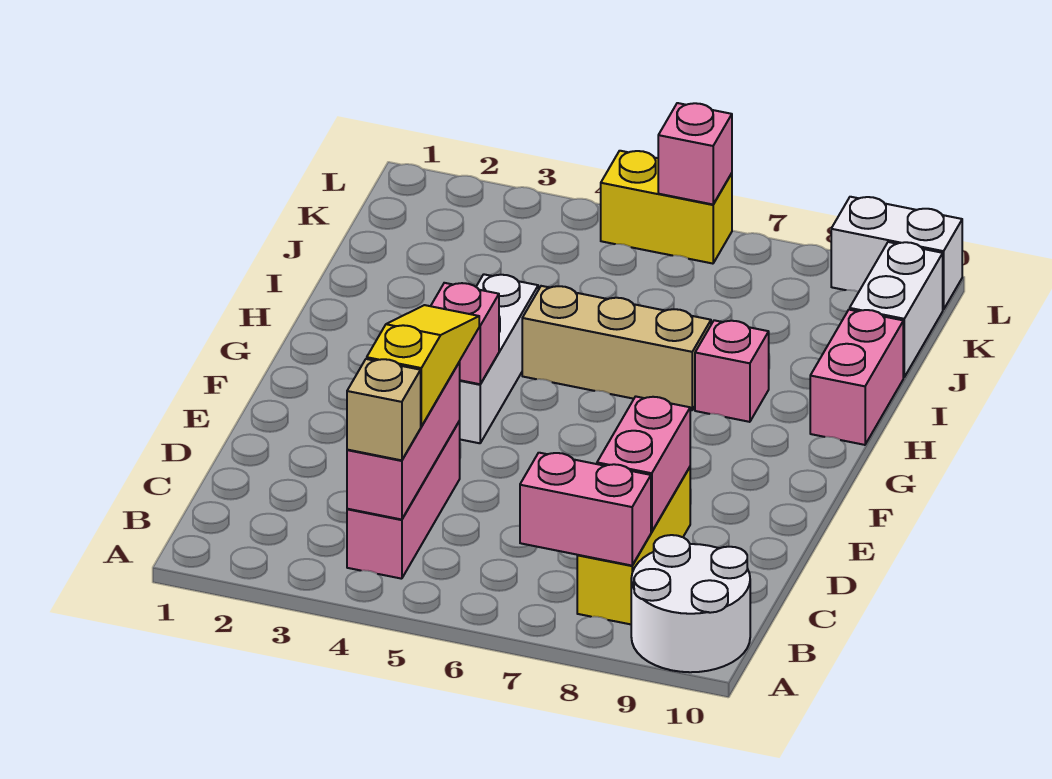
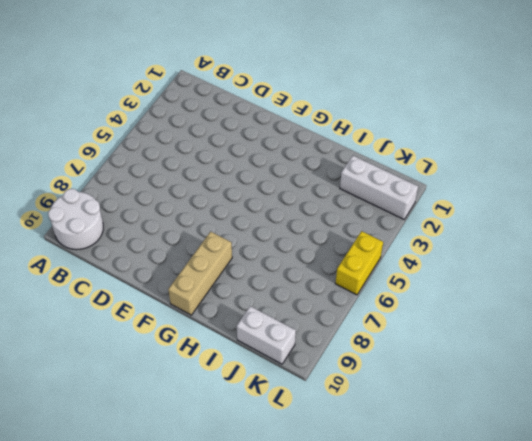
tan 1x3 brick [168,232,232,315] -> tan 1x3 brick moved to [522,286,711,410]
white 1x3 brick [340,156,418,219] -> white 1x3 brick moved to [460,274,538,443]
none -> pink 1x3 brick [347,421,460,579]
none -> yellow 1x3 brick [577,467,690,624]
none -> pink 1x1 brick [695,320,769,422]

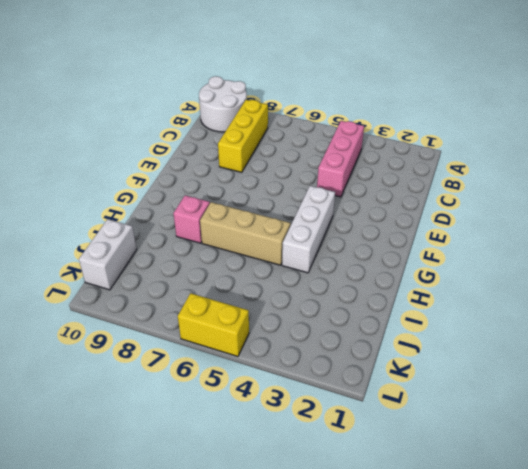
none -> pink 1x2 brick [810,310,903,445]
none -> white 1x2 brick [831,197,962,310]
none -> pink 1x3 brick [347,362,460,520]

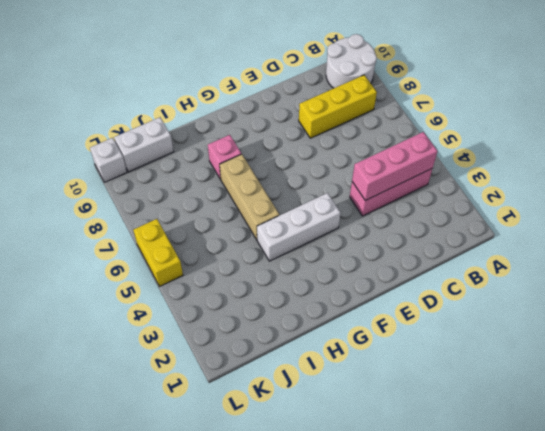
white 1x1 brick [90,138,127,182] -> white 1x2 brick [831,197,962,310]
none -> pink 1x2 brick [810,310,903,445]
none -> pink 1x2 brick [520,453,651,566]
none -> pink 1x2 brick [597,396,690,532]

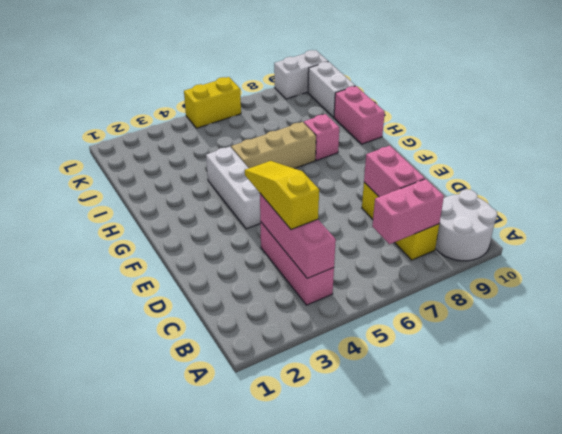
none -> pink 1x1 brick [431,283,499,384]
none -> pink 1x1 brick [658,103,732,204]
none -> tan 1x1 brick [347,359,421,460]

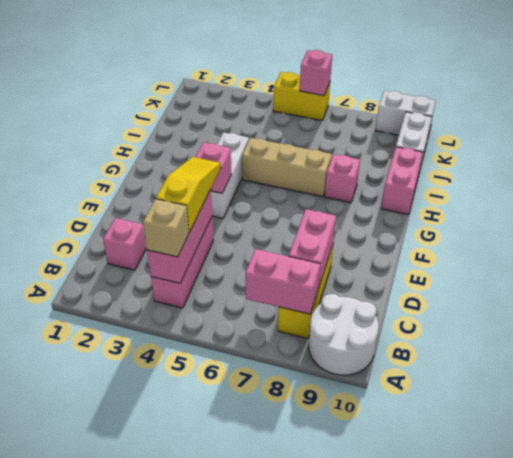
pink 1x1 brick [103,218,146,270] -> none

